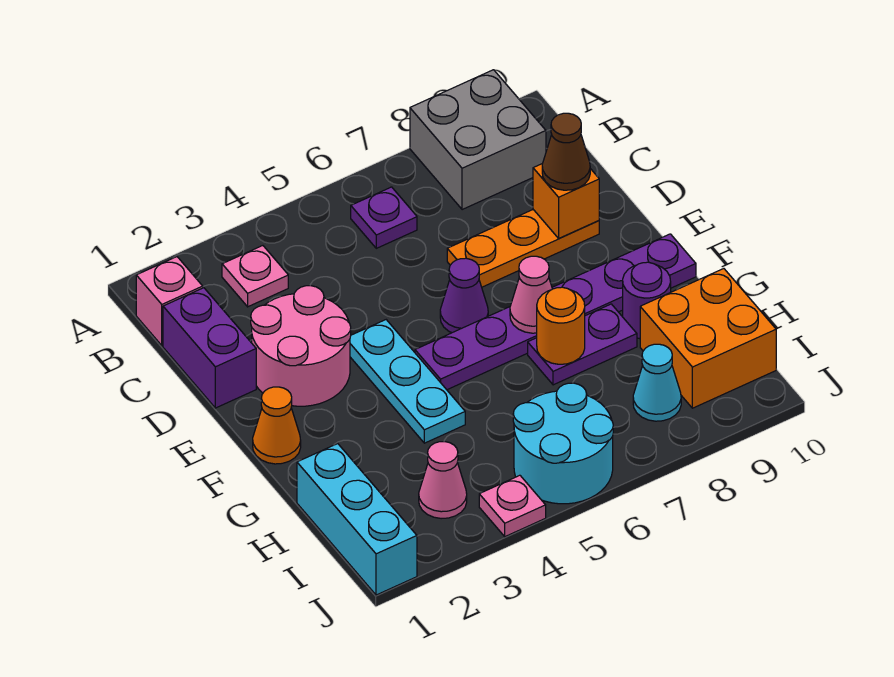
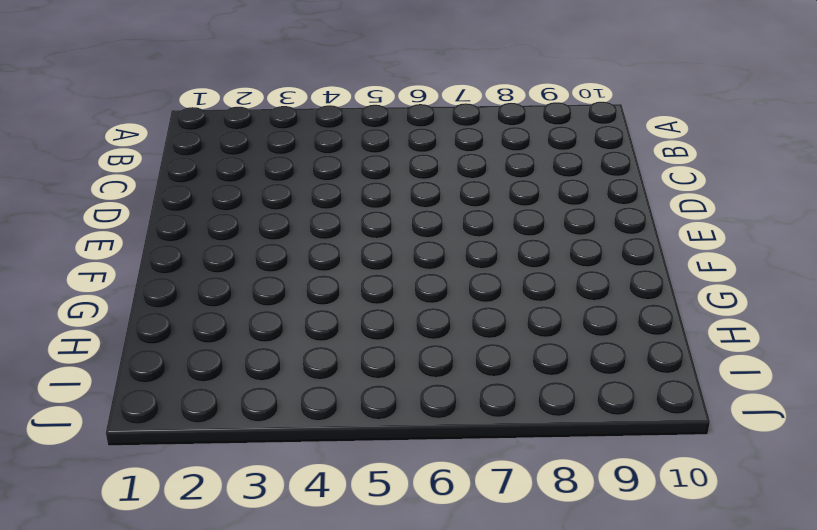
none -> grey 2x2 brick [410,70,546,210]
none -> pink 1x1 brick [136,257,203,346]
none -> pink 1x1 plate [222,246,288,307]

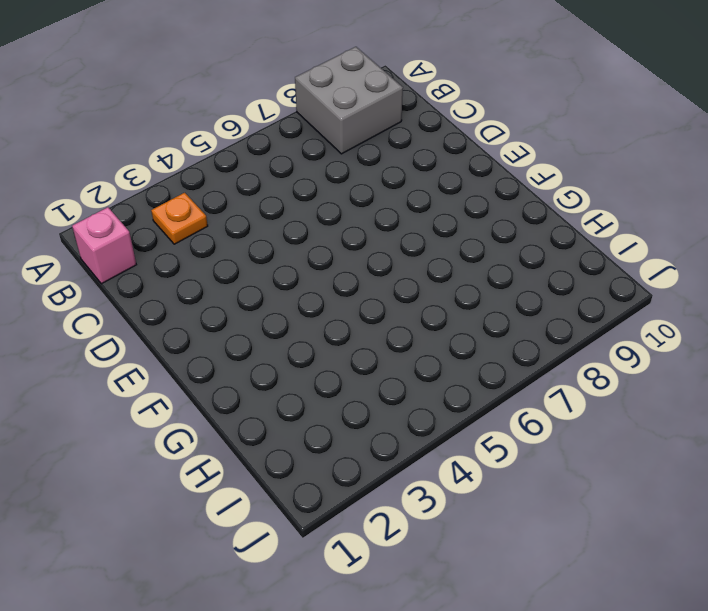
orange 1x1 plate [151,193,208,244] -> pink 1x1 plate [222,246,288,307]
none -> purple 1x1 plate [351,187,417,248]
none -> purple 1x2 brick [163,288,256,408]
none -> pink 2x2 round brick [251,286,351,406]

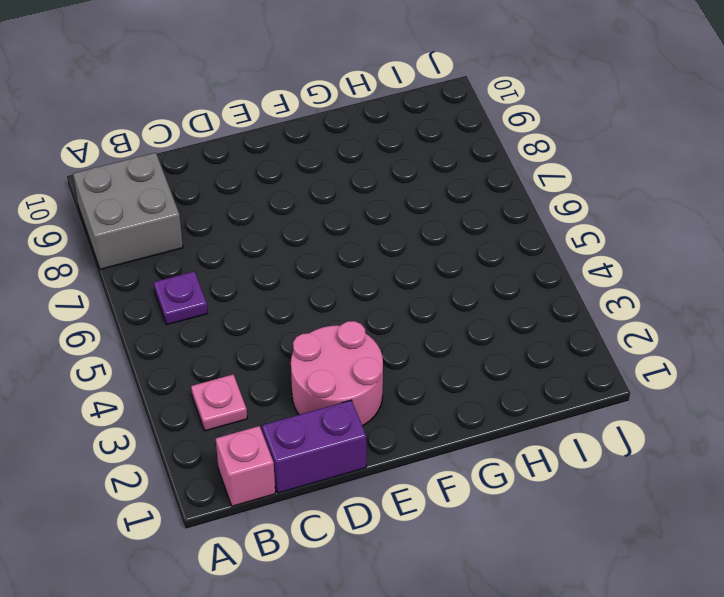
none -> orange 1x3 plate [447,210,599,287]
none -> cyan 1x3 plate [350,320,465,443]
none -> purple 1x1 cone [440,258,488,333]

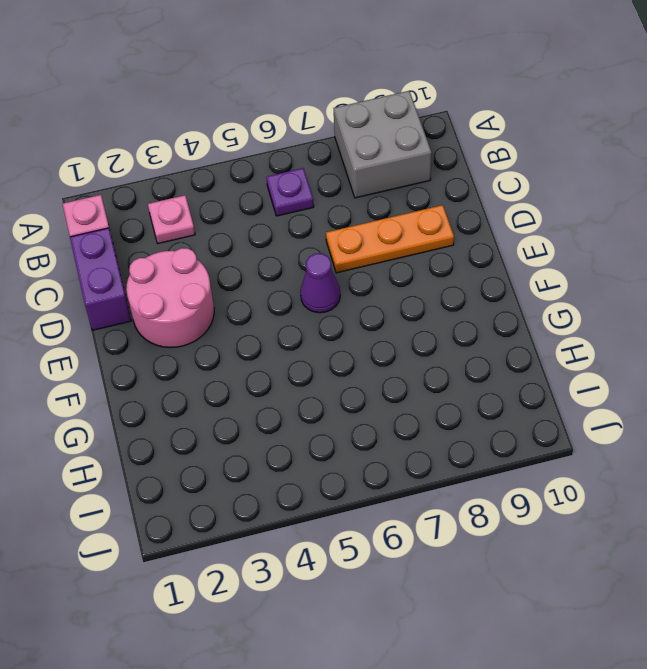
none -> cyan 1x3 plate [350,320,465,443]
none -> orange 1x1 cone [253,387,301,464]
none -> purple 1x6 plate [415,234,696,390]

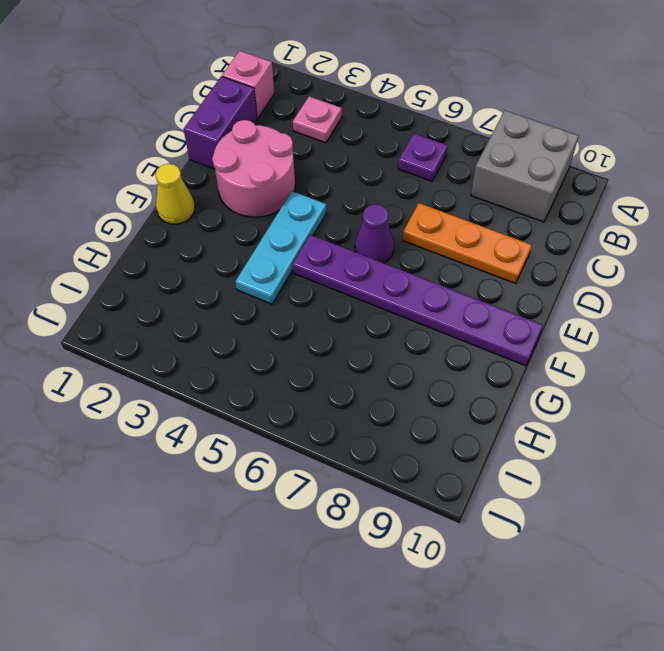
yellow 1x1 cone [155,164,195,224] -> orange 1x1 cone [253,387,301,464]
none -> purple 1x2 plate [528,304,637,385]
none -> purple 1x1 round brick [623,262,671,339]
none -> cyan 1x3 brick [297,444,417,595]

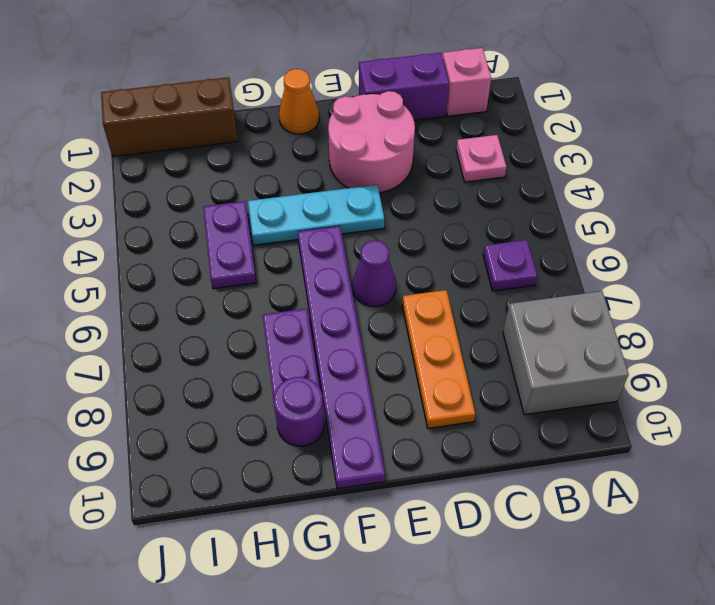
brown 1x3 brick [101,77,238,157] -> cyan 1x3 brick [297,444,417,595]
purple 1x2 plate [203,201,256,289] -> none
none -> orange 2x2 brick [640,269,776,408]
none -> pink 1x1 cone [419,442,467,519]
none -> cyan 2x2 round brick [513,383,613,504]

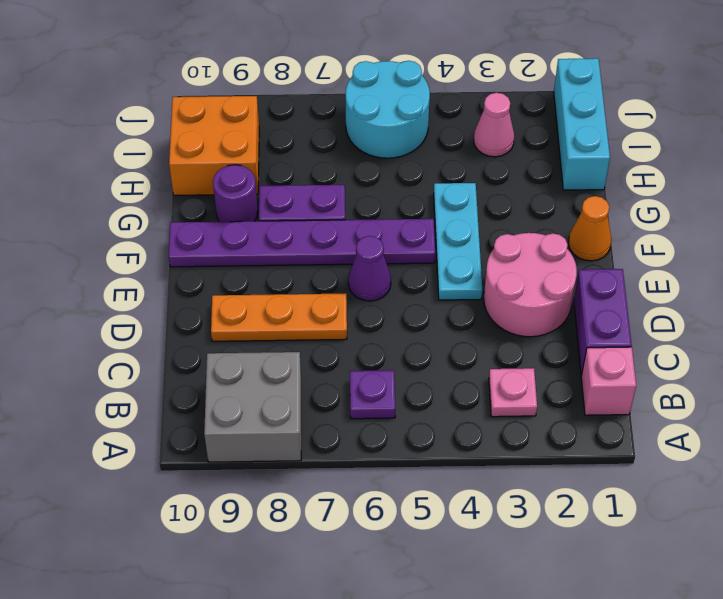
none -> cyan 1x1 cone [633,344,681,421]
none -> pink 1x1 plate [479,475,546,537]
none -> orange 1x1 brick [533,163,599,238]

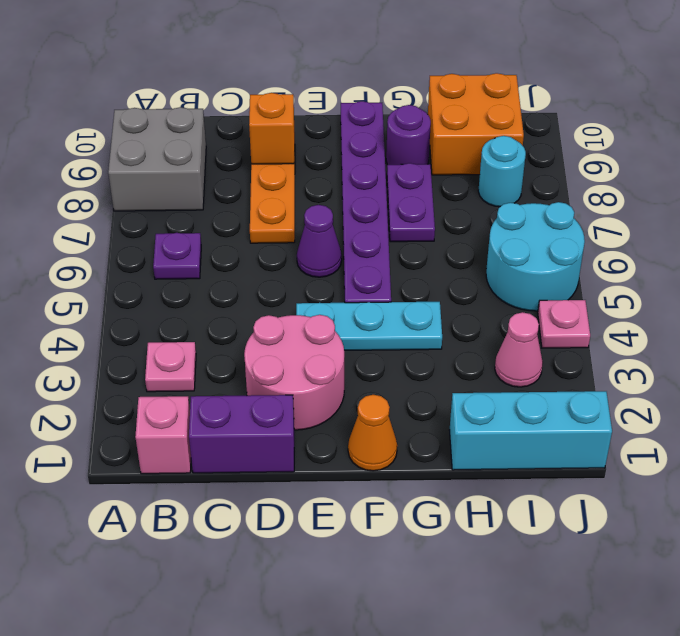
cyan 1x1 round brick [478,136,526,207] -> cyan 1x1 cone [633,344,681,421]
none -> pink 1x1 cone [510,256,552,333]
none -> orange 1x1 round brick [537,287,585,364]
none -> brown 1x1 cone [542,113,590,190]

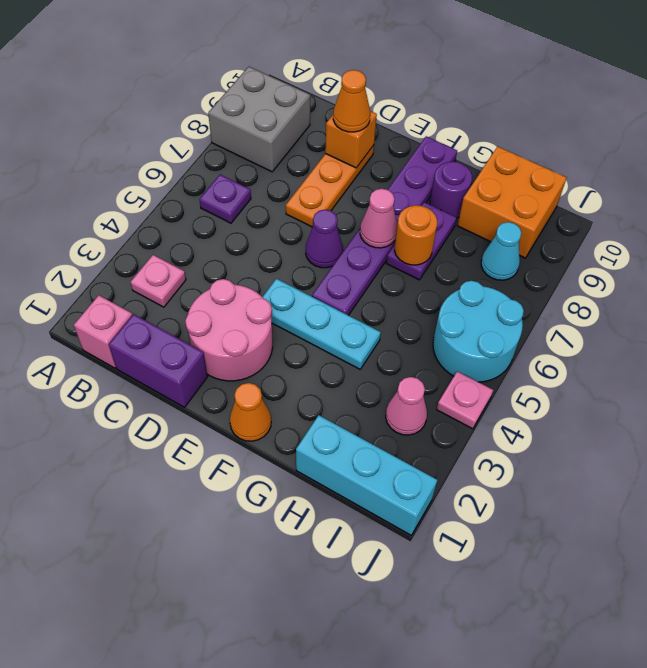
orange 1x1 cone [333,70,370,132] -> brown 1x1 cone [542,113,590,190]

